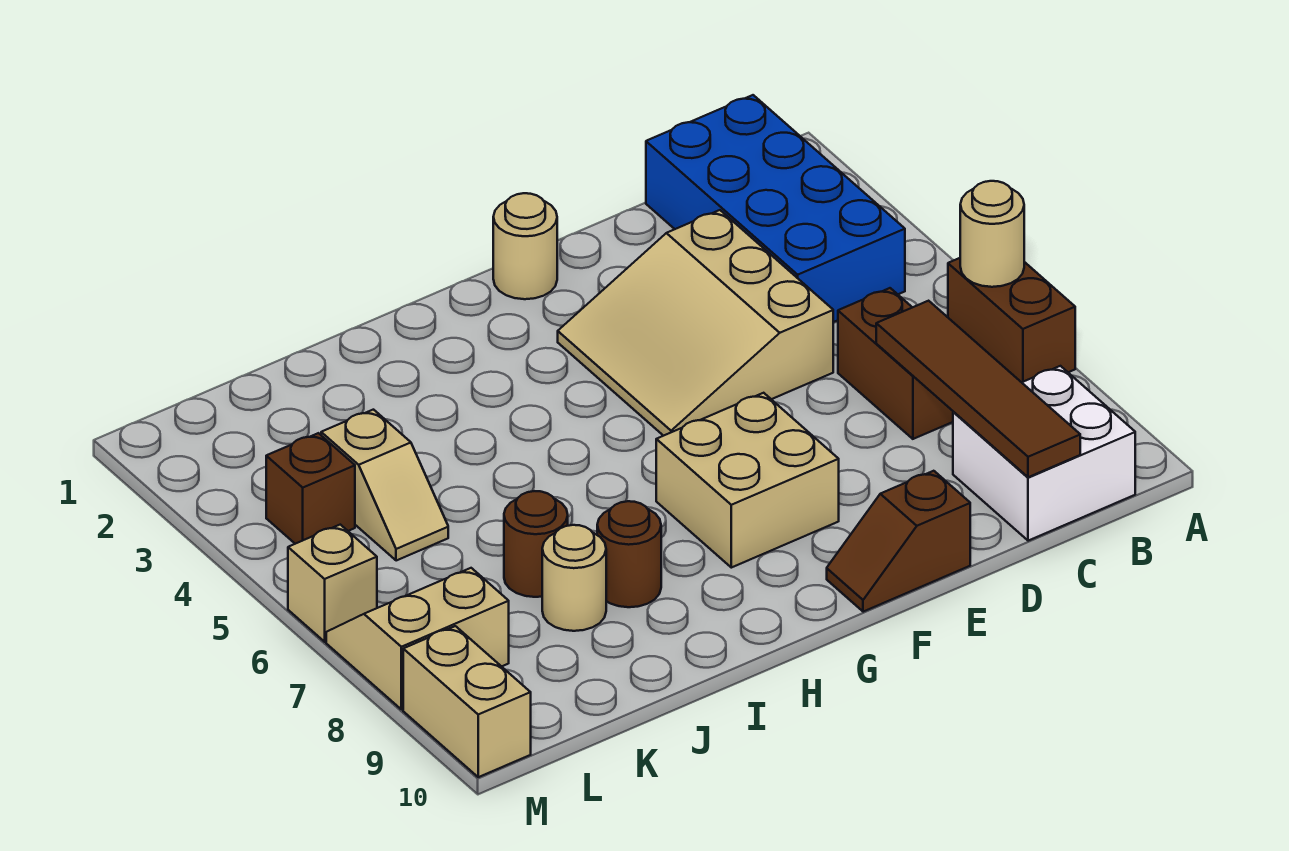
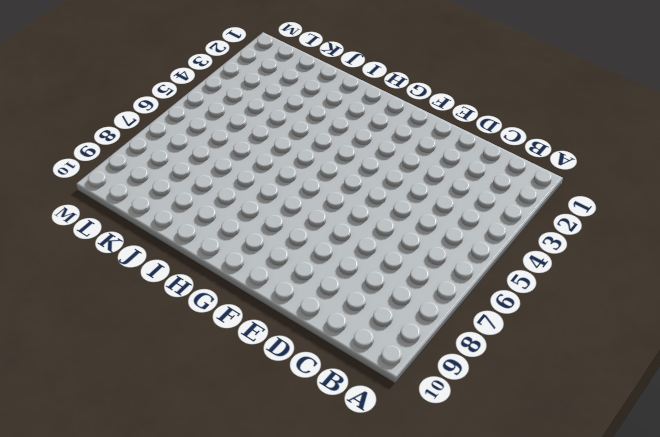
none -> brown 1x2 brick [948,258,1075,382]
none -> blue 2x4 brick [646,95,905,322]
none -> white 2x2 brick [953,366,1135,541]

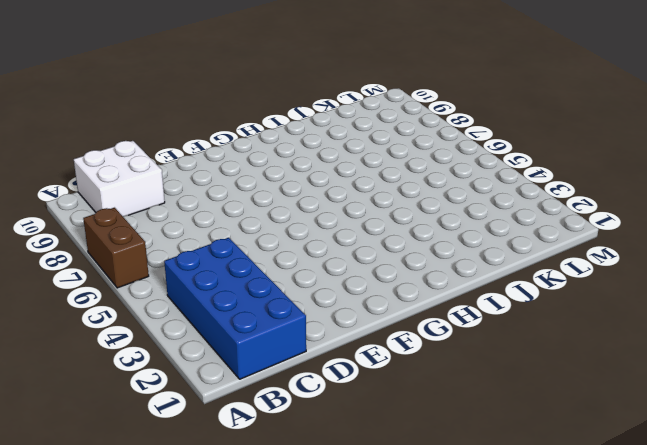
none -> brown 1x2 brick [838,288,953,439]
none -> tan 3x3 slope [558,210,833,436]
none -> brown 1x2 slope [827,471,970,612]

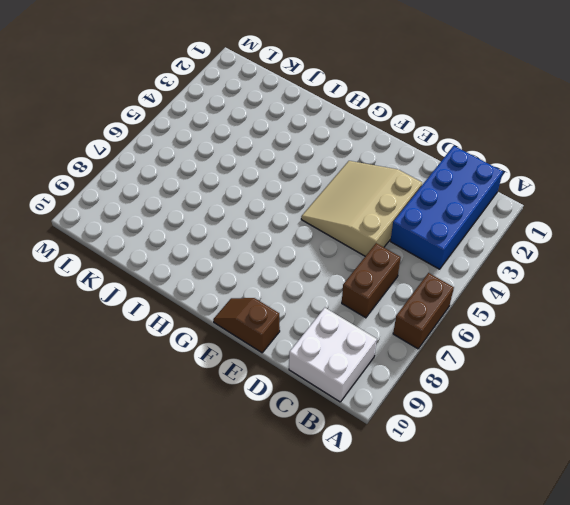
none -> tan 1x1 round brick [493,193,557,299]
none -> tan 2x2 brick [656,393,839,568]
none -> brown 1x1 round brick [597,501,661,607]

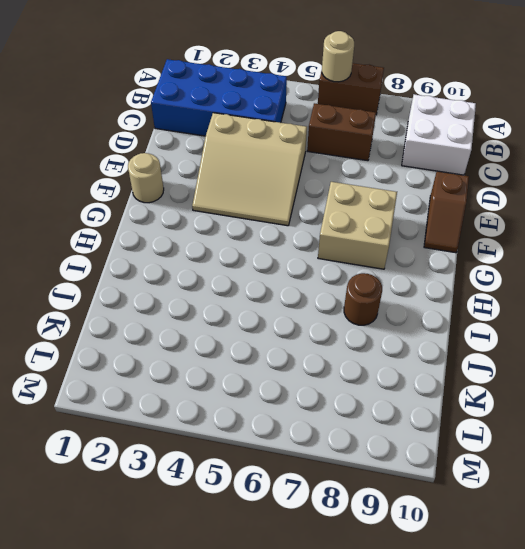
none -> brown 1x1 round brick [504,491,568,597]
none -> tan 1x1 round brick [542,525,606,631]
none -> tan 1x2 slope [321,410,448,561]

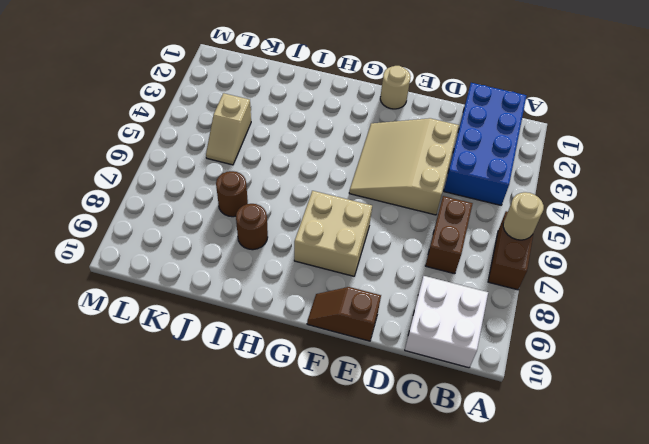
none -> tan 1x1 round brick [542,525,606,631]
none -> brown 1x1 brick [266,433,355,544]
none -> tan 2x2 slope [326,568,509,709]

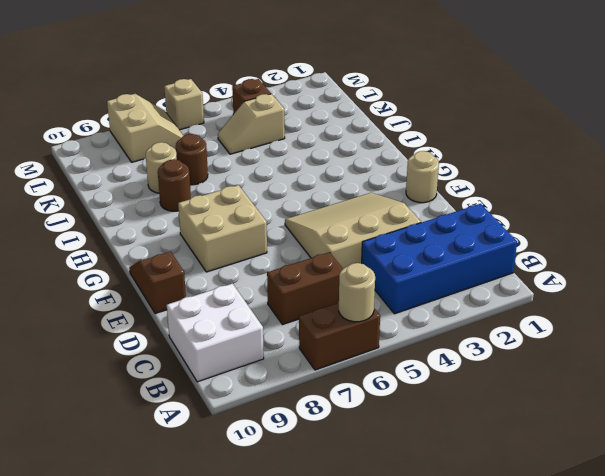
none -> tan 1x2 brick [403,626,531,777]
none -> brown 1x4 tile [876,301,1080,477]

